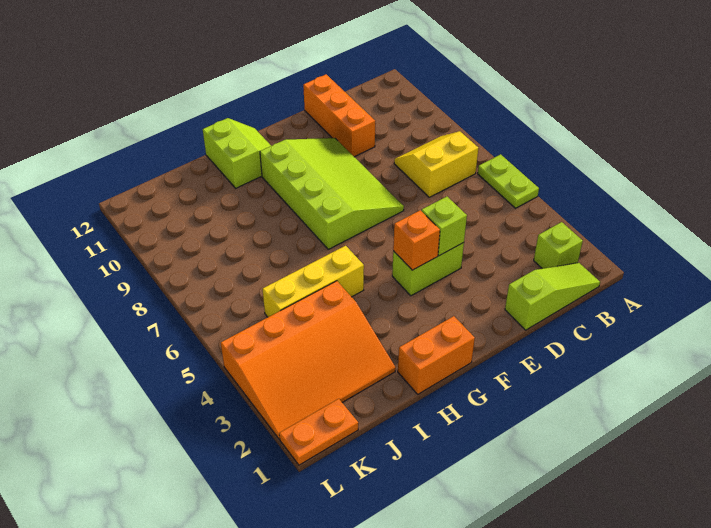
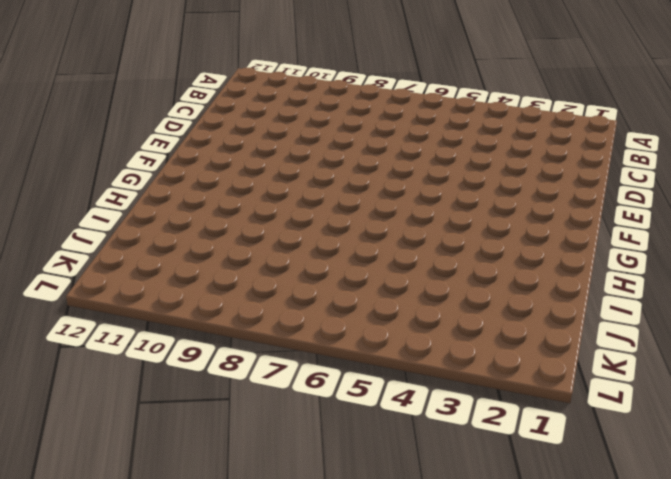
none -> lime 1x2 plate [478,154,539,208]
none -> lime 1x3 slope [505,263,600,330]
none -> lime 1x1 brick [534,222,583,269]

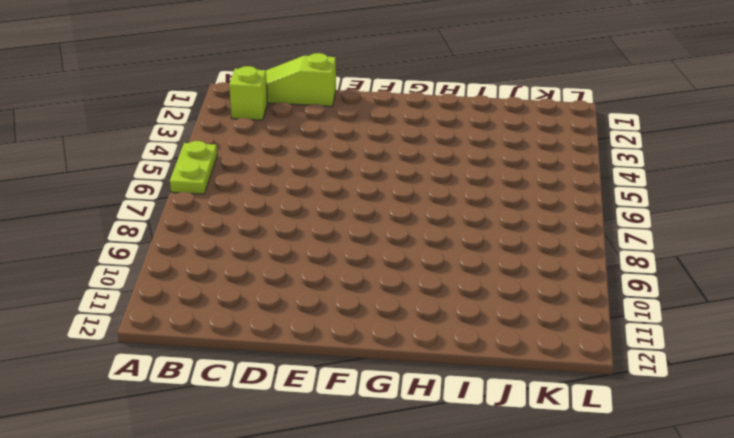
none -> yellow 2x2 slope [394,131,478,197]
none -> orange 1x3 brick [303,75,375,157]
none -> lime 1x2 brick [392,243,464,296]

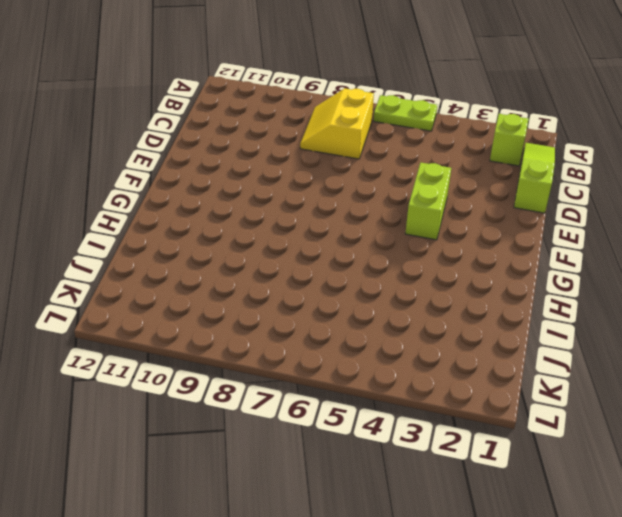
none -> orange 1x3 brick [303,75,375,157]
none -> lime 3x4 slope [260,138,404,249]
none -> orange 1x2 brick [398,316,475,394]

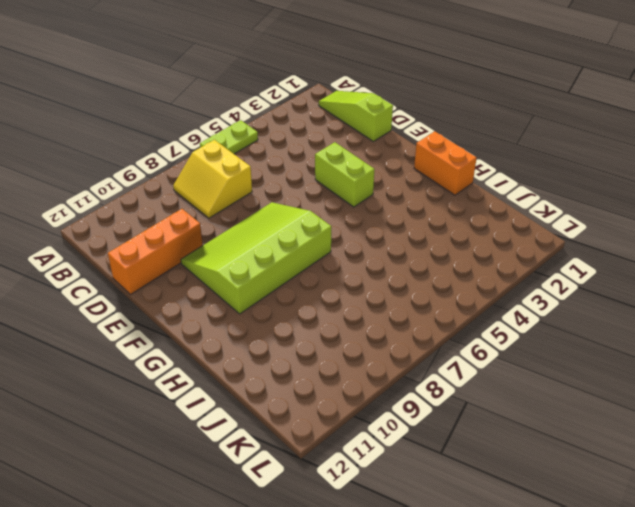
none -> lime 1x1 brick [534,222,583,269]
none -> lime 2x2 slope [203,118,271,188]
none -> yellow 1x3 brick [262,246,364,317]

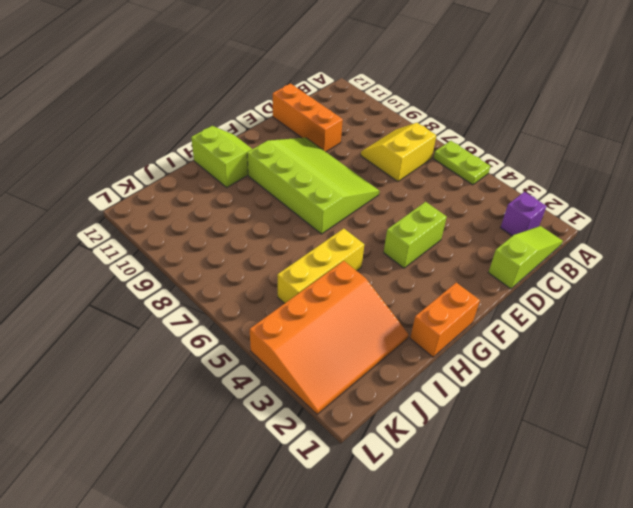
purple 1x1 brick [500,192,546,236] -> lime 1x1 brick [534,222,583,269]
none -> orange 1x2 plate [279,399,358,465]
none -> lime 1x1 brick [422,197,467,256]
none -> orange 1x1 brick [393,210,440,270]

